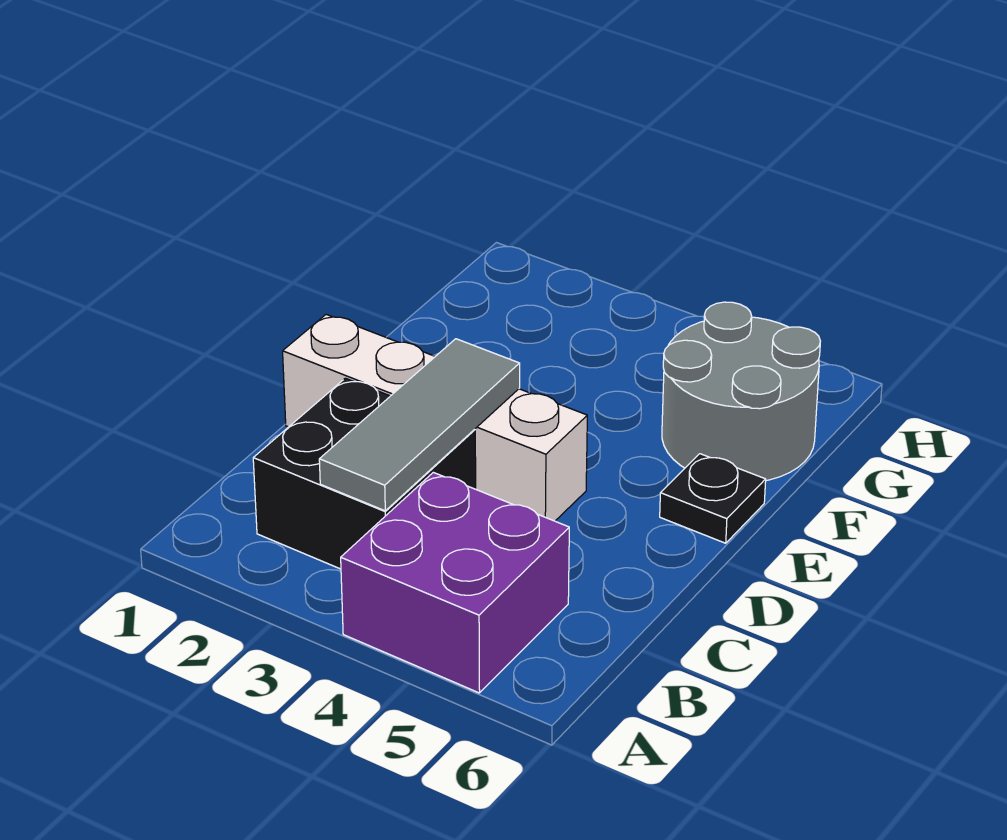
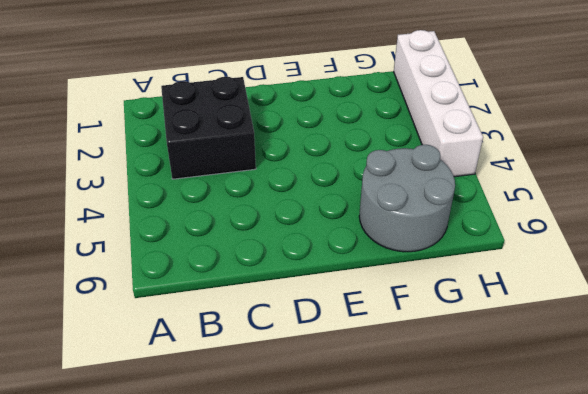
white 1x4 brick [394,30,483,177] -> white 1x4 brick moved to [283,315,587,521]
none -> purple 2x2 brick [341,472,569,693]
none -> black 1x1 plate [660,454,766,543]

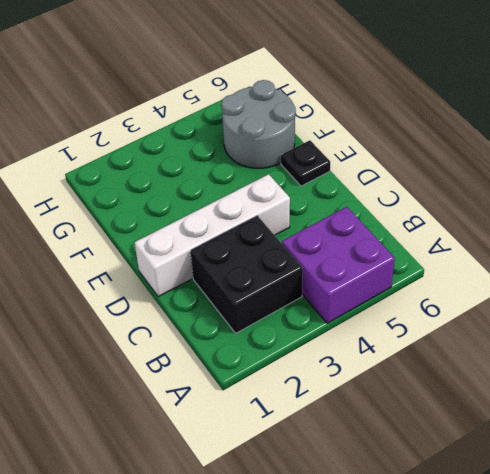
none -> grey 1x3 tile [319,339,520,511]

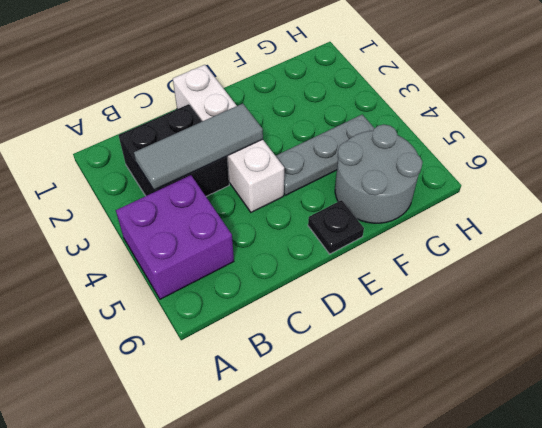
grey 1x3 plate [276,115,375,195] -> none

